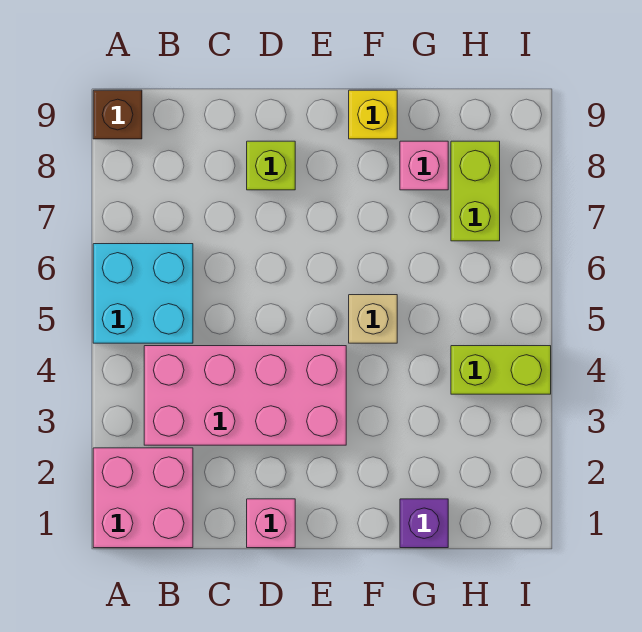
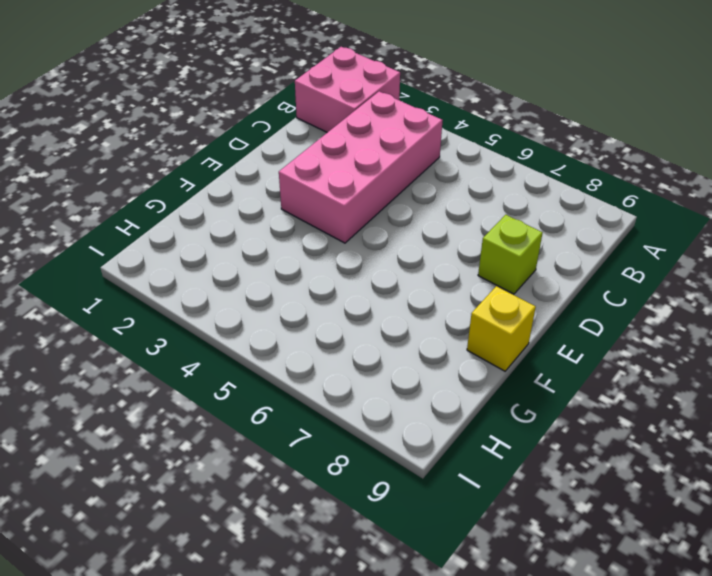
none -> cyan 2x2 brick [93,244,193,343]
none -> brown 1x1 brick [93,90,142,139]
none -> pink 1x1 brick [247,499,295,548]

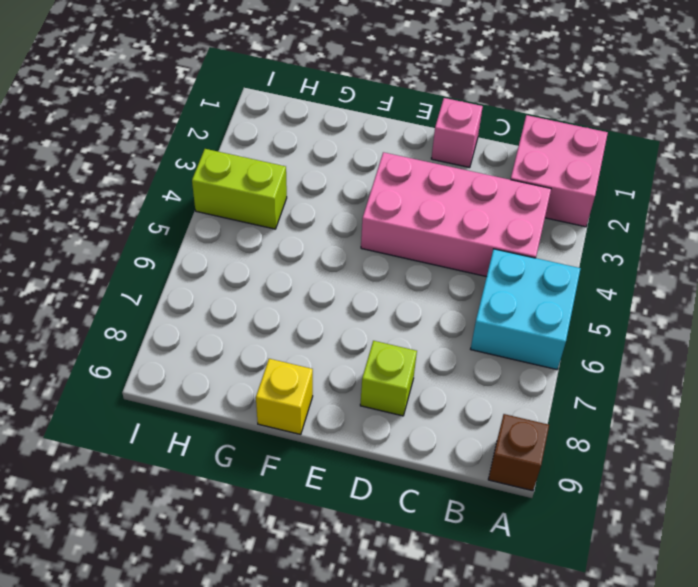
none -> tan 1x1 brick [349,295,397,343]
none -> purple 1x1 brick [400,499,448,548]
none -> pink 1x1 brick [400,141,448,190]

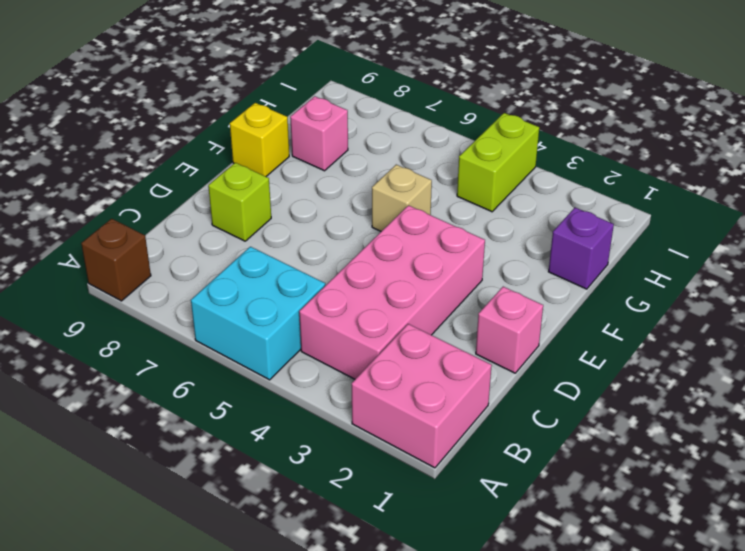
none -> lime 1x2 brick [451,141,500,241]

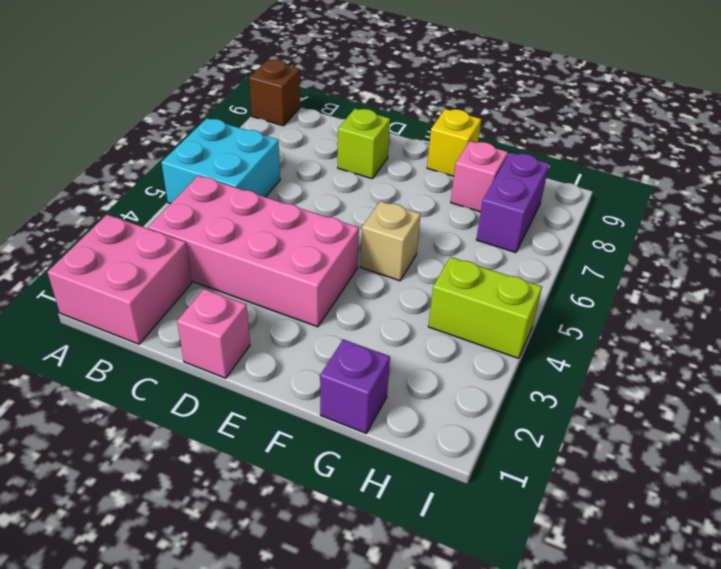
purple 1x2 brick [476,152,549,253] -> lime 1x2 brick [451,141,500,241]

